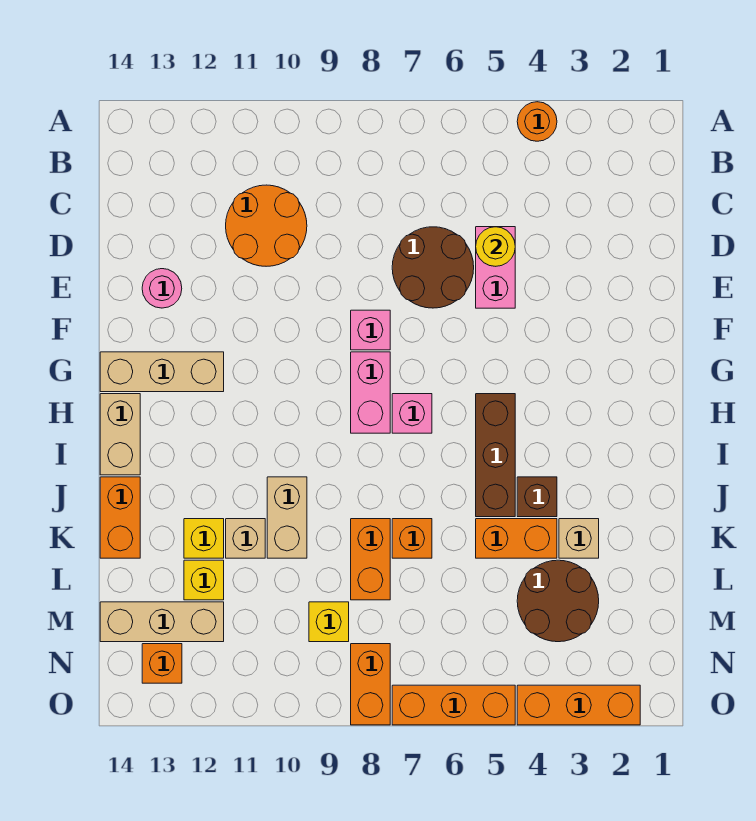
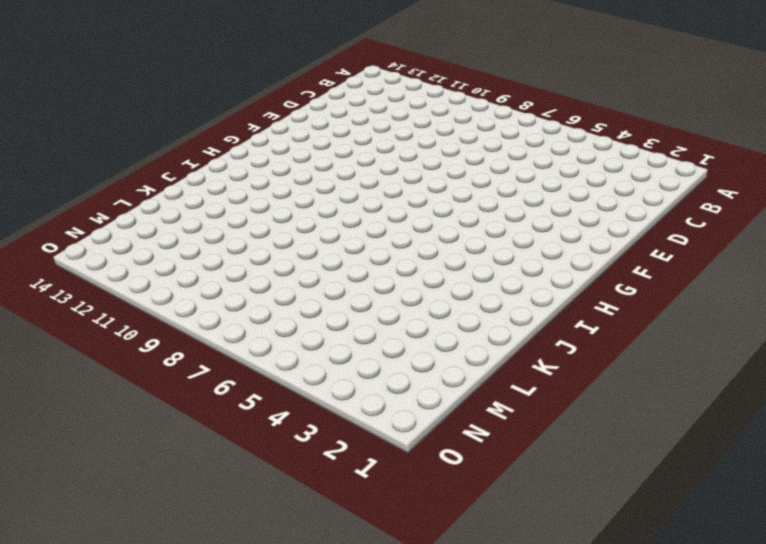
none -> orange 1x1 round brick [517,102,557,141]
none -> orange 2x2 round brick [226,185,307,266]
none -> pink 1x2 brick [476,227,515,308]

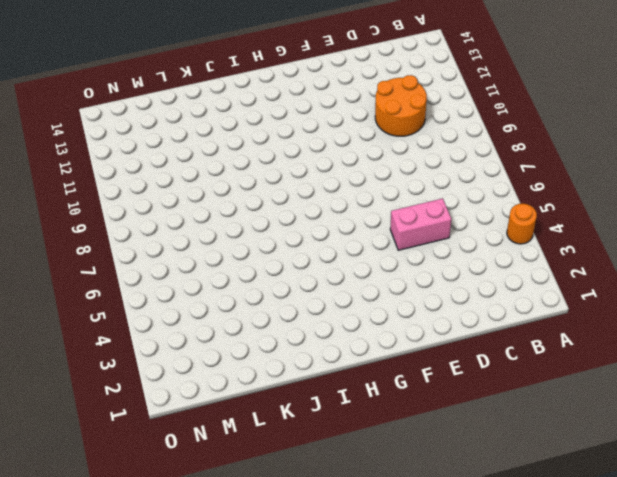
none -> brown 2x2 round brick [392,227,474,308]
none -> pink 1x1 round brick [142,269,182,308]
none -> pink 1x1 brick [351,310,390,350]

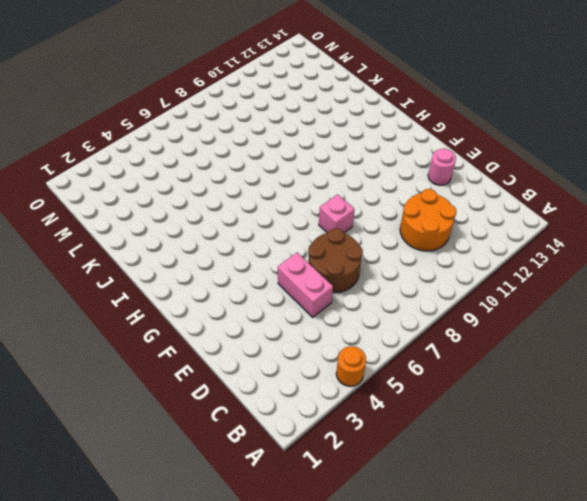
none -> pink 1x2 brick [351,352,390,433]
none -> tan 1x3 brick [100,352,224,392]
none -> brown 1x3 brick [476,394,515,517]

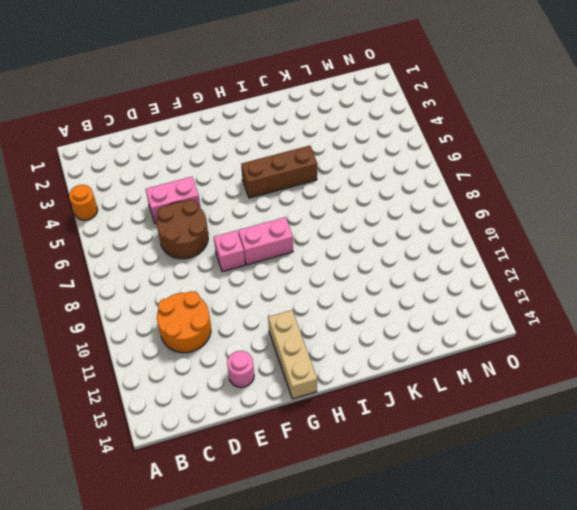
none -> pink 1x1 brick [392,394,432,433]
none -> tan 1x2 brick [100,394,140,475]
none -> brown 1x1 brick [517,477,557,517]

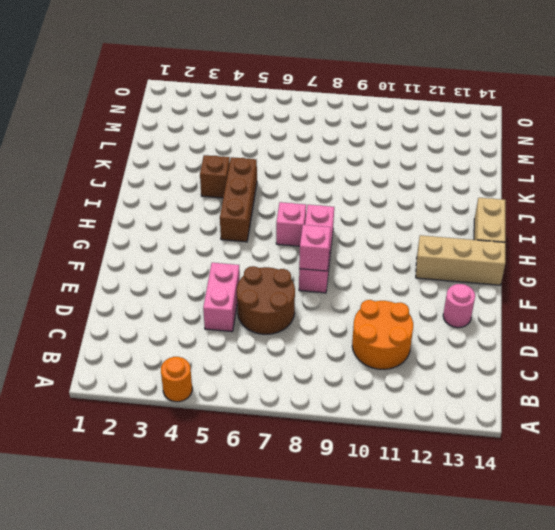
pink 1x1 brick [299,225,331,271] -> none
none -> tan 1x2 brick [267,477,307,558]
none -> orange 1x2 brick [100,477,140,558]
none -> tan 1x1 brick [559,519,599,558]

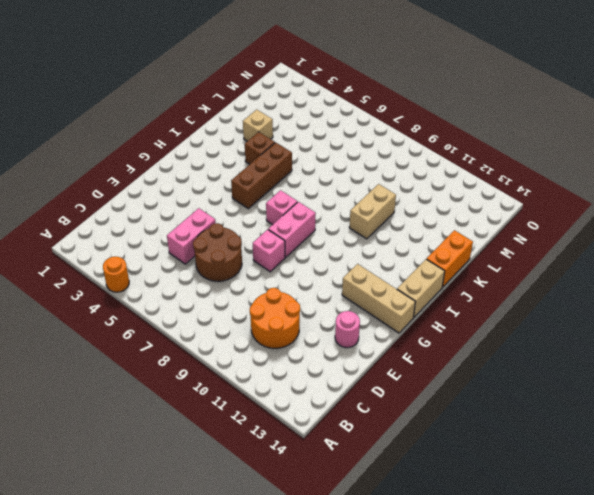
none -> orange 1x2 brick [476,519,557,558]
none -> orange 1x1 brick [392,519,432,558]
none -> orange 1x2 brick [351,519,390,600]

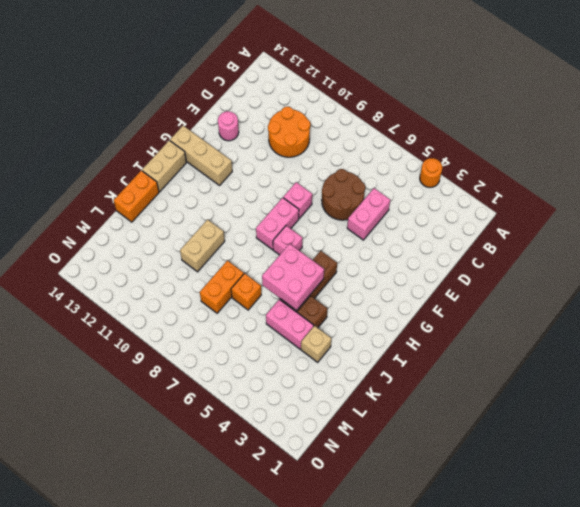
pink 2x2 brick [262,244,324,311] -> none
pink 1x2 brick [266,299,314,349] -> orange 1x2 brick [476,519,557,558]
none -> tan 1x1 brick [226,519,265,558]
none -> yellow 1x1 brick [184,519,224,558]
none -> brown 2x2 round brick [517,560,599,642]

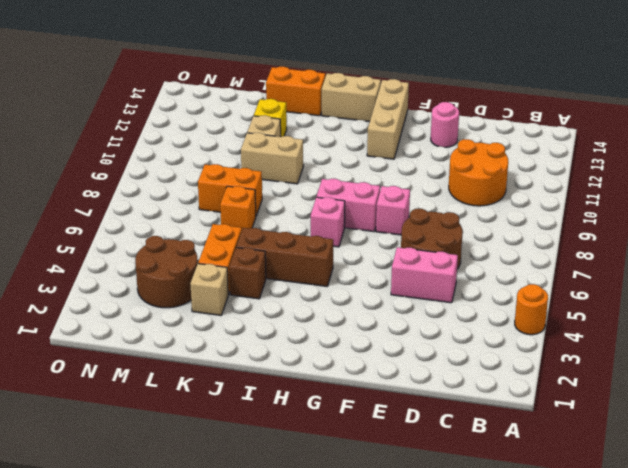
none -> yellow 1x1 brick [184,560,224,600]
none -> yellow 1x1 brick [309,602,349,642]
none -> tan 1x3 brick [100,602,224,642]

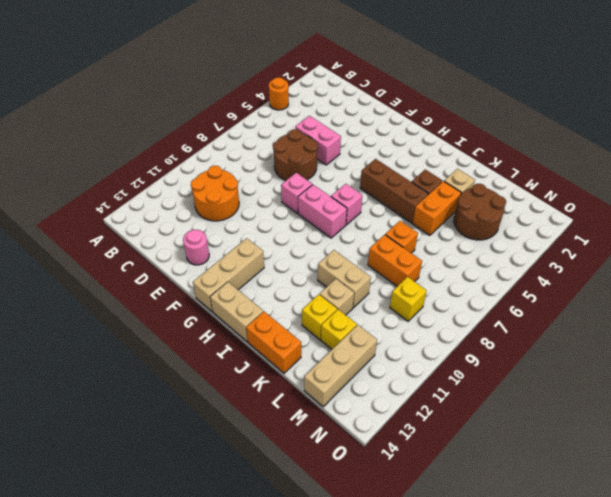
none -> orange 1x2 brick [351,644,390,725]
none -> orange 1x1 brick [142,644,182,683]
none -> orange 1x3 brick [517,685,640,725]

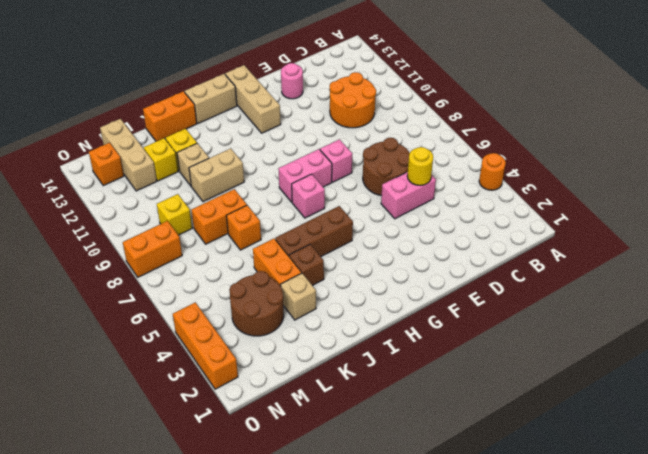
none -> orange 1x3 brick [392,685,515,725]

